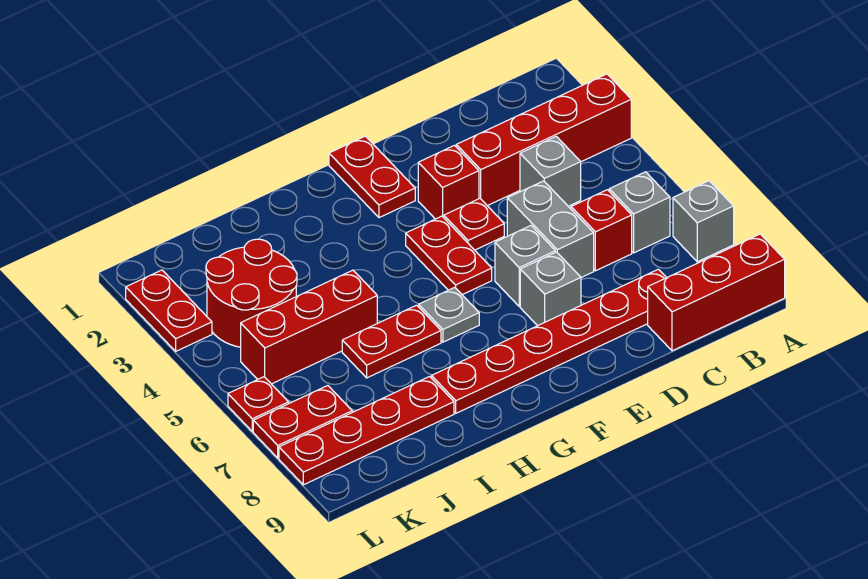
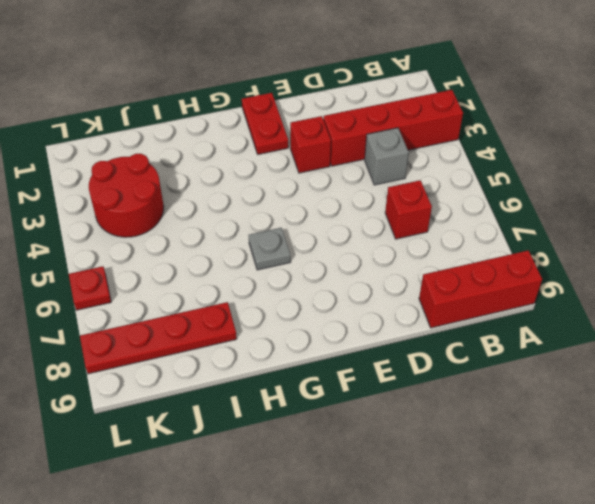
none -> grey 1x1 brick [673,181,734,262]
none -> grey 1x1 brick [609,172,670,253]
none -> red 1x6 plate [432,269,666,413]

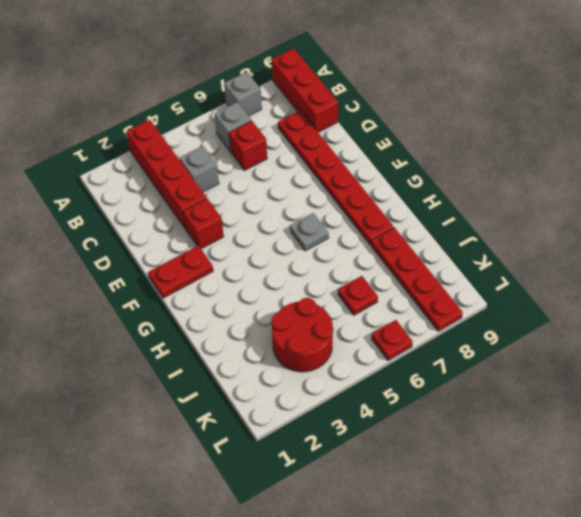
red 1x1 plate [338,276,378,315] -> red 1x1 plate moved to [444,198,504,250]
none -> grey 1x2 brick [507,181,594,277]
none -> grey 1x1 brick [495,226,555,306]
none -> grey 1x1 brick [520,252,581,326]

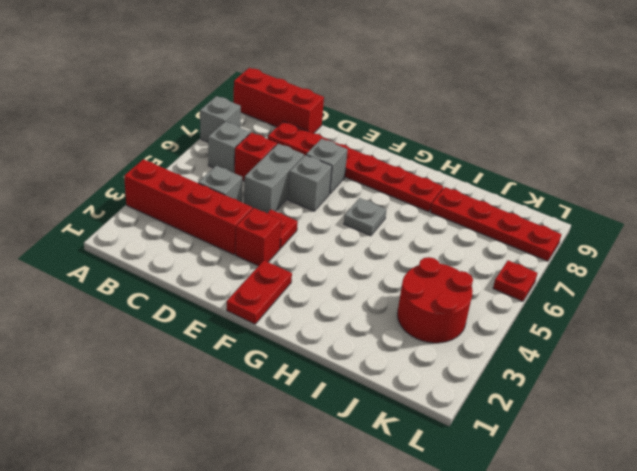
none -> red 1x2 plate [406,216,492,295]
none -> red 1x2 plate [342,305,441,378]
none -> red 1x3 brick [241,270,377,384]

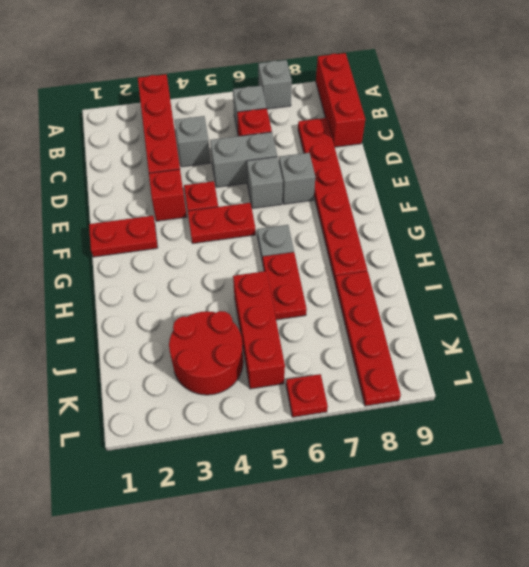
none -> red 1x2 plate [253,386,352,458]
none -> red 1x2 plate [126,270,212,351]

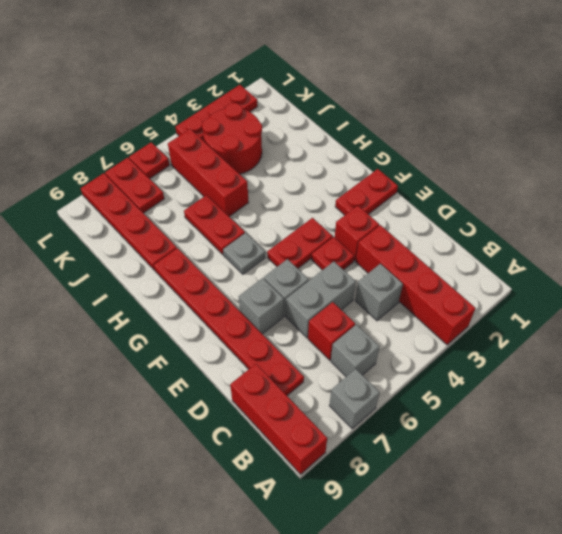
red 1x3 plate [176,85,258,141] -> red 1x2 plate [126,270,212,351]

